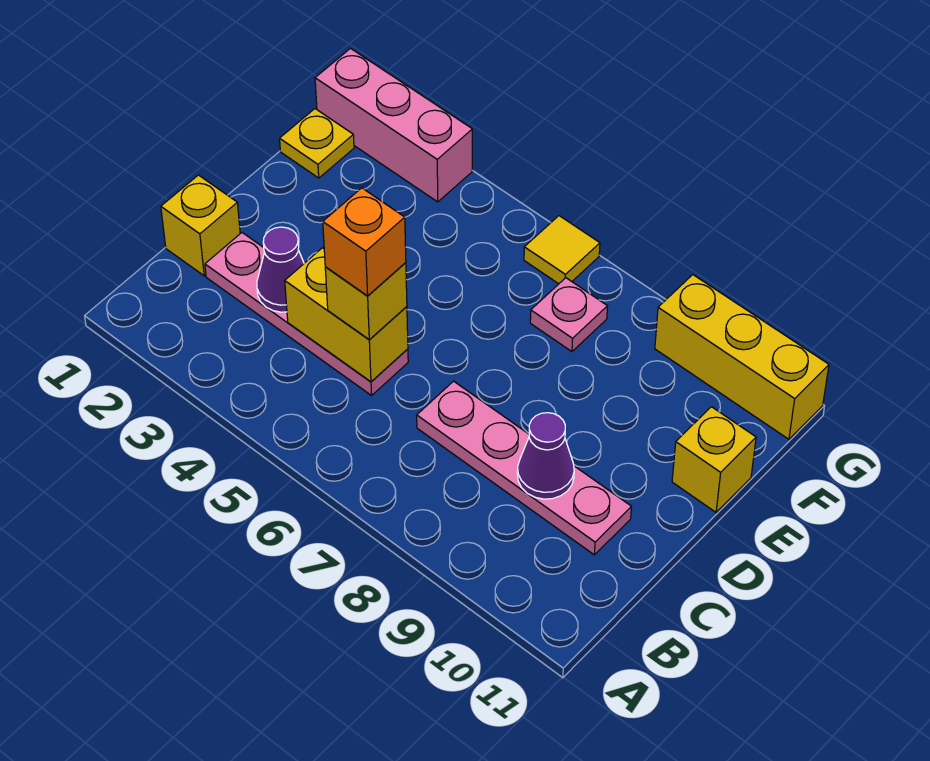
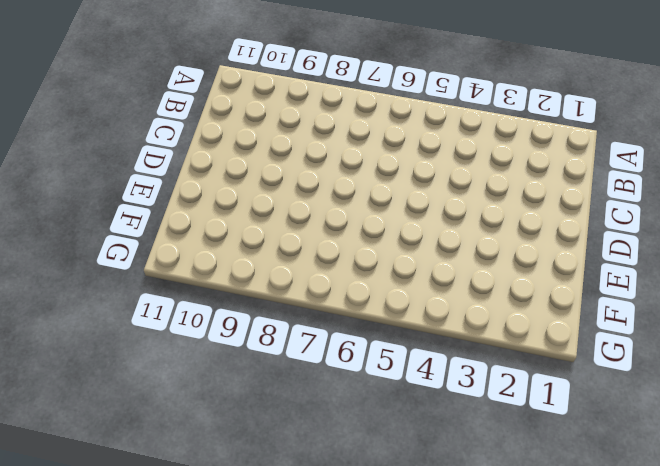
none -> yellow 1x1 brick [161,175,240,276]
none -> pink 1x4 plate [205,233,408,395]
none -> pink 1x4 plate [417,381,631,555]

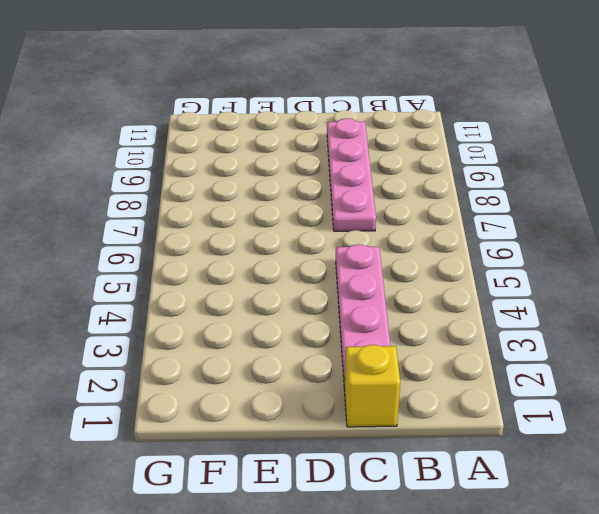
none -> yellow 1x1 brick [672,407,756,512]
none -> yellow 1x1 plate [280,109,354,178]
none -> pink 1x1 plate [530,278,608,352]

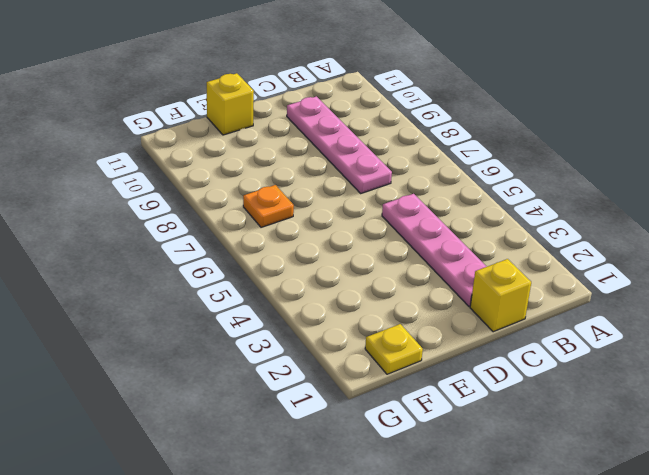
orange 1x1 plate [243,185,294,227] -> pink 1x1 plate [530,278,608,352]
none -> pink 1x3 brick [315,49,472,202]
none -> yellow 1x1 tile [524,216,600,284]
none -> yellow 1x3 brick [655,275,829,439]

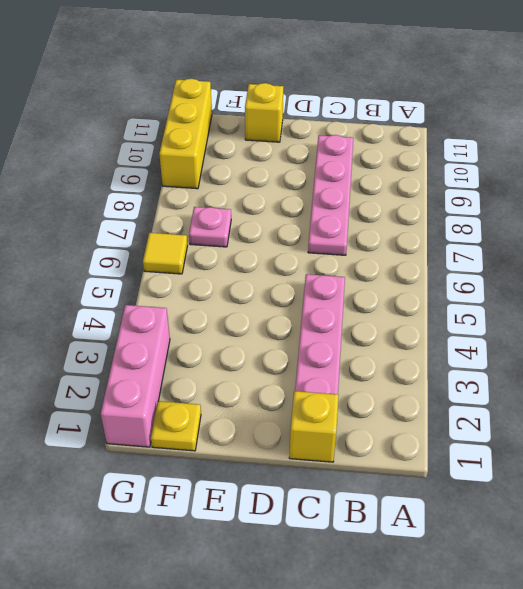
none -> purple 1x1 cone [257,227,304,312]
none -> yellow 1x2 brick [285,248,408,382]
none -> purple 1x1 cone [517,413,574,499]

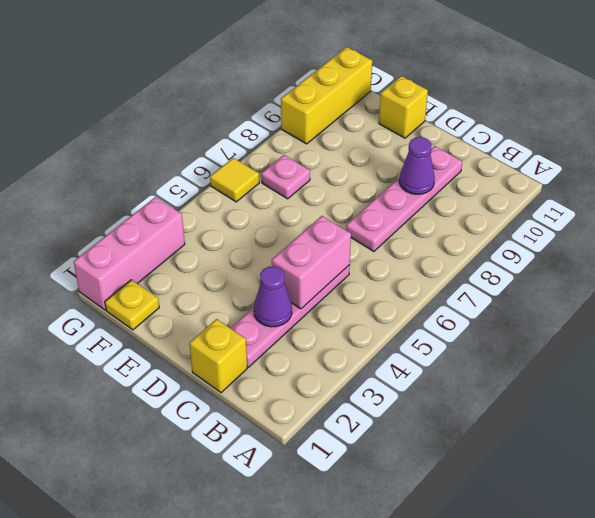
pink 1x2 brick [272,216,351,309] -> yellow 1x2 brick [285,248,408,382]
none -> yellow 1x1 brick [325,263,407,339]
none -> orange 1x1 brick [323,188,406,296]

